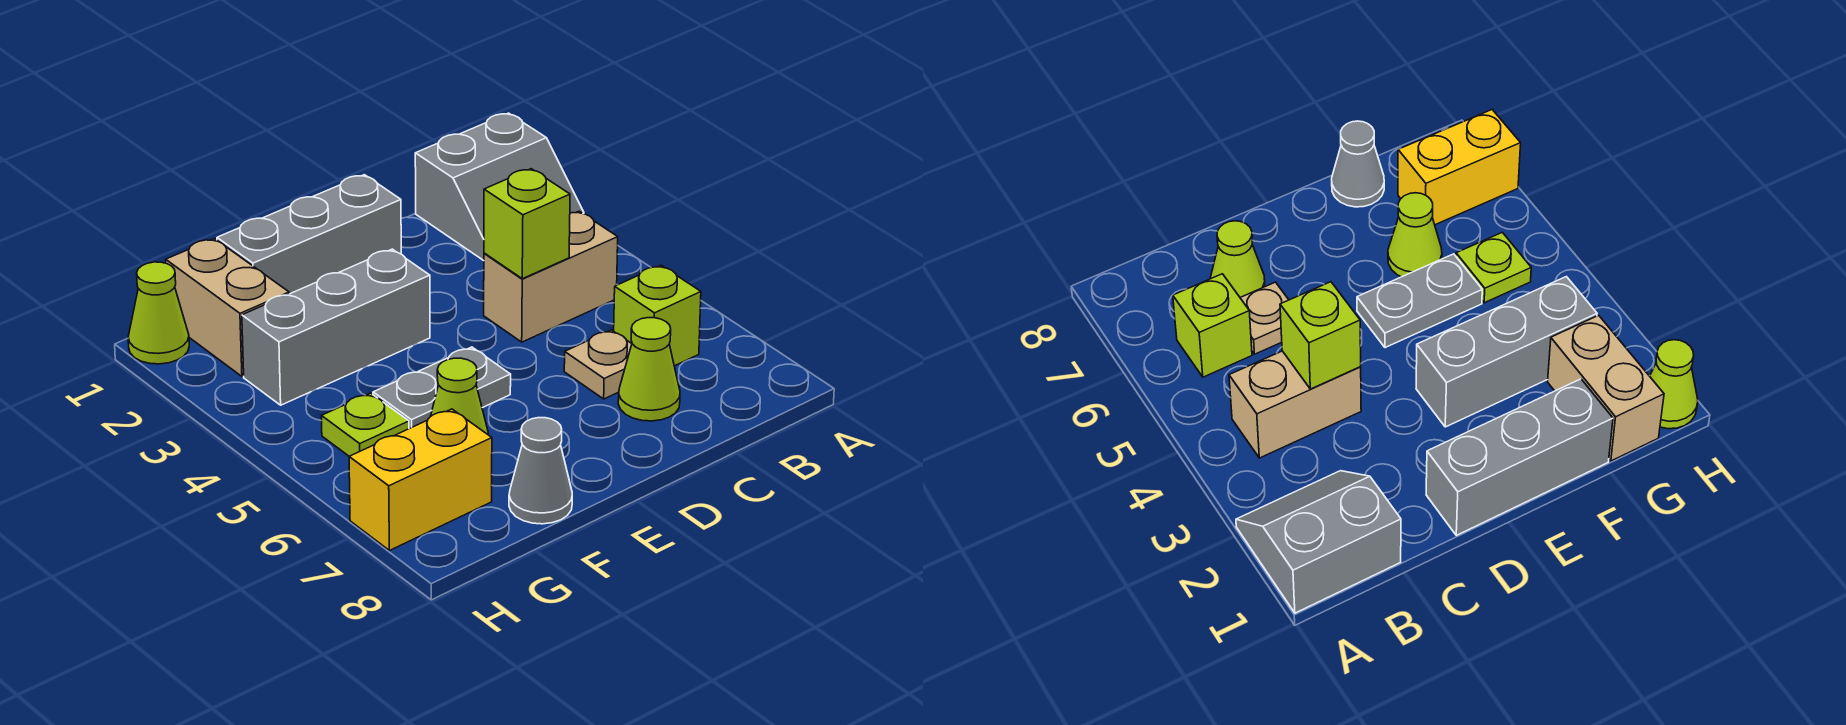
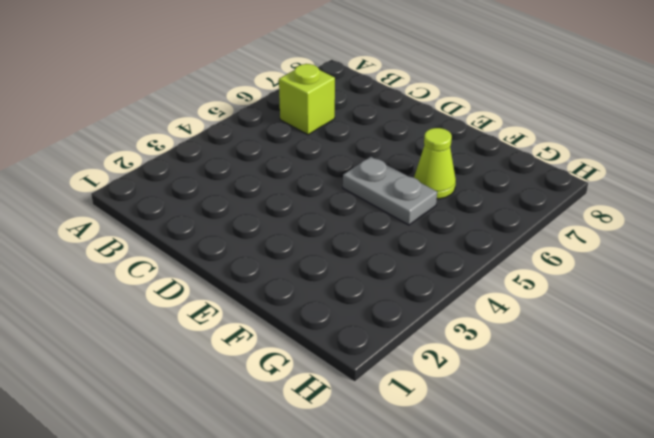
none -> grey 2x2 slope [415,113,584,261]
none -> tan 1x2 brick [484,211,618,342]
none -> tan 1x1 plate [564,330,632,399]

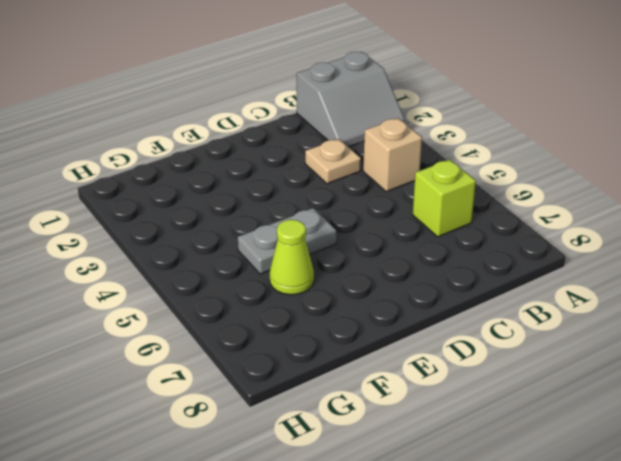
tan 1x1 brick [363,118,422,192] -> tan 1x2 brick [484,211,618,342]
tan 1x1 plate [305,139,361,184] -> tan 1x1 plate moved to [564,330,632,399]
none -> lime 1x1 cone [618,318,680,421]
none -> grey 1x3 brick [217,175,401,294]
none -> grey 1x3 brick [242,249,430,405]

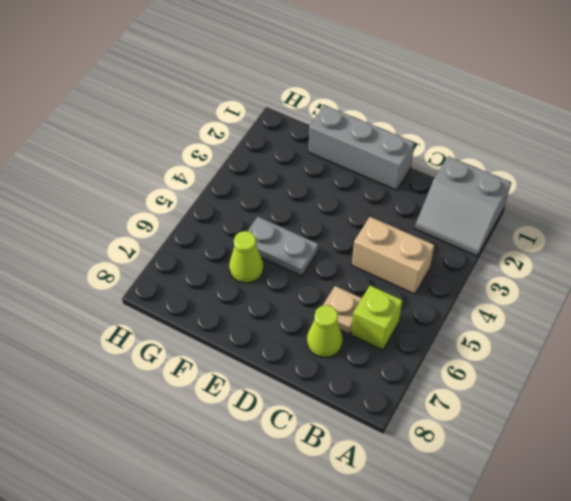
none -> grey 1x3 brick [242,249,430,405]
none -> grey 1x1 cone [509,418,572,524]
none -> tan 1x2 brick [166,239,289,376]

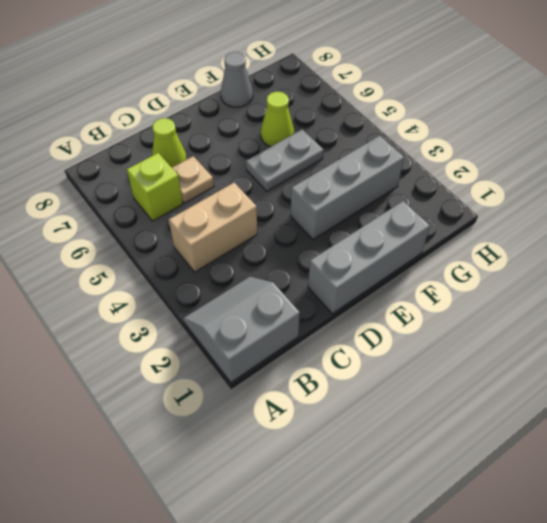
none -> tan 1x2 brick [166,239,289,376]
none -> lime 1x1 plate [322,393,409,456]
none -> yellow 1x2 brick [349,409,492,551]

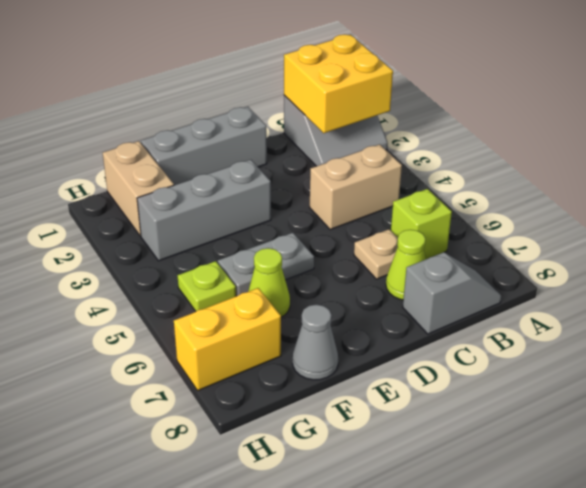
yellow 2x2 brick [284,34,393,133] -> none
grey 1x2 slope [403,252,501,334] -> none
none -> lime 1x1 cone [128,262,189,364]
none -> lime 1x1 brick [484,169,570,279]

